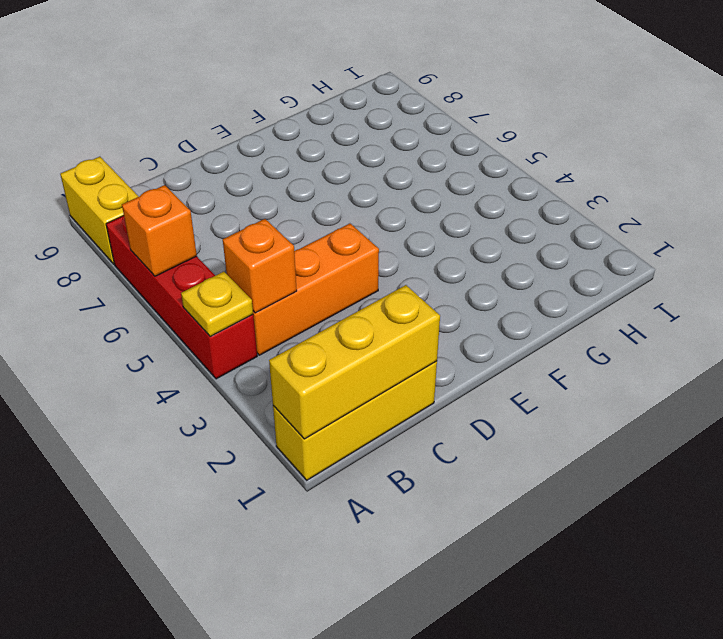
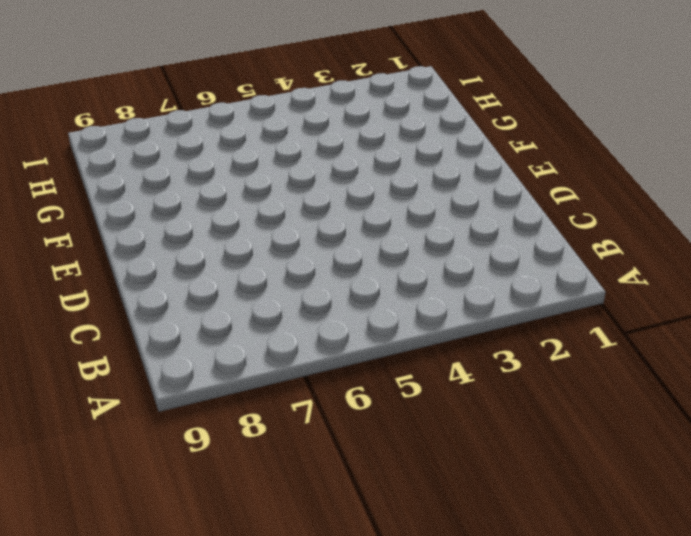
none -> yellow 1x3 brick [273,361,437,480]
none -> red 1x4 brick [106,216,257,379]

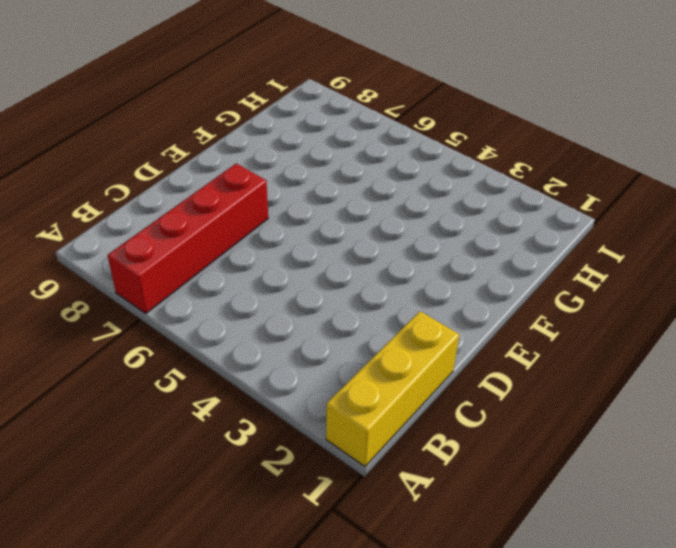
red 1x4 brick [108,163,268,313] -> red 1x4 brick turned to [106,216,257,379]
none -> yellow 1x2 brick [60,157,139,264]
none -> orange 1x3 brick [253,223,379,355]

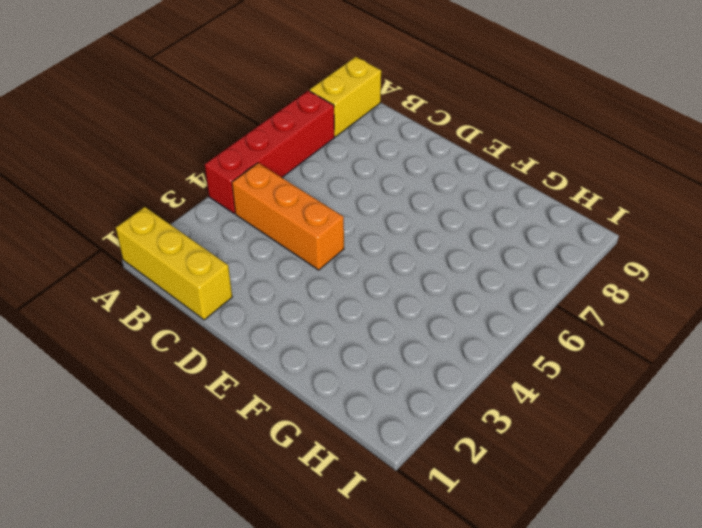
none -> yellow 1x3 brick [269,285,440,439]
none -> yellow 1x1 plate [181,272,253,336]

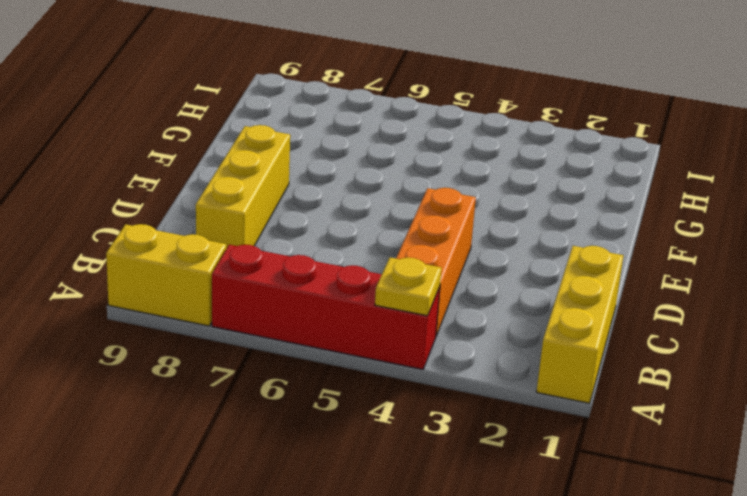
yellow 1x3 brick [196,125,290,248] -> yellow 1x3 brick moved to [269,285,440,439]
none -> orange 1x1 brick [122,185,197,276]
none -> orange 1x1 brick [223,219,297,313]

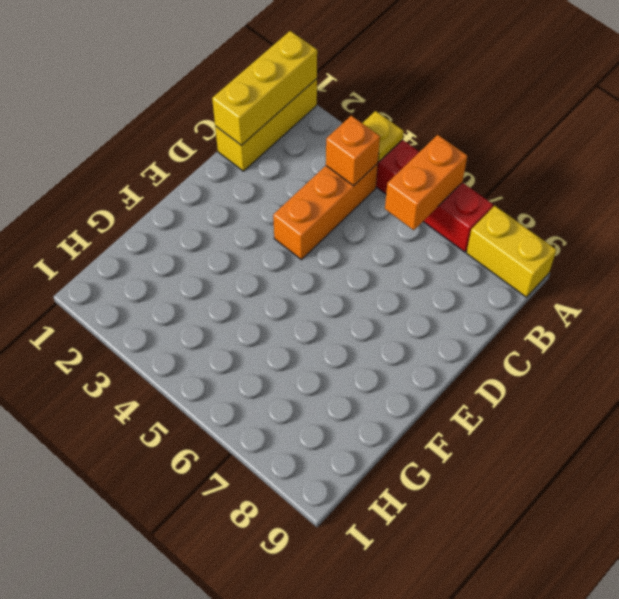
orange 1x2 brick [385,135,467,230] -> orange 1x1 brick [122,185,197,276]

